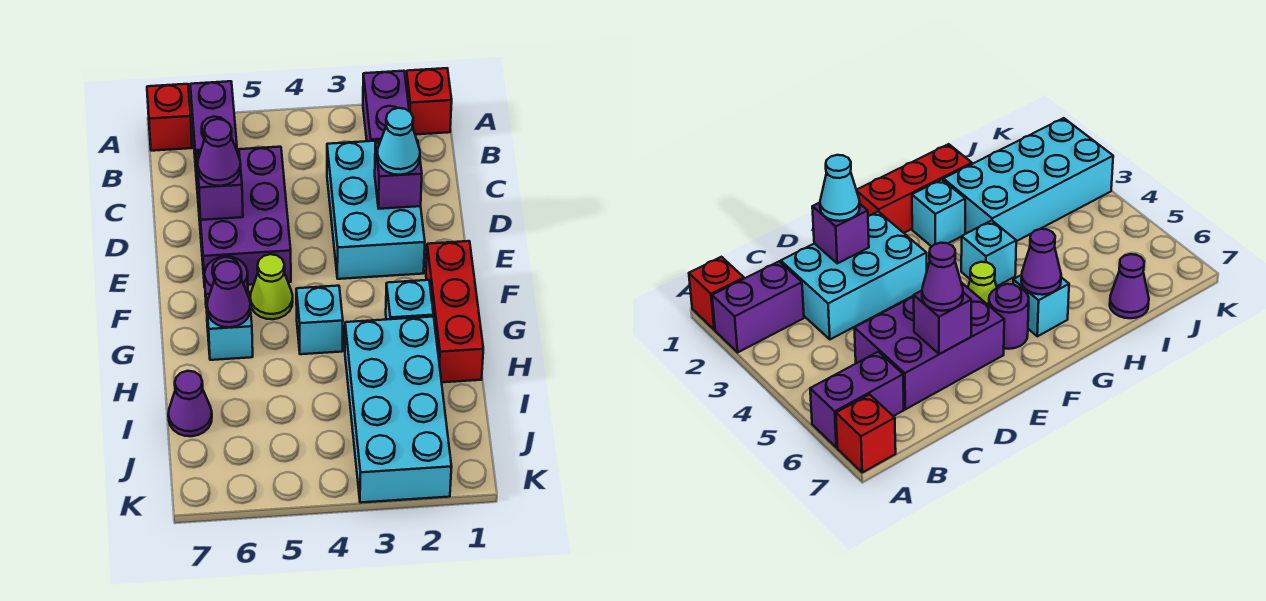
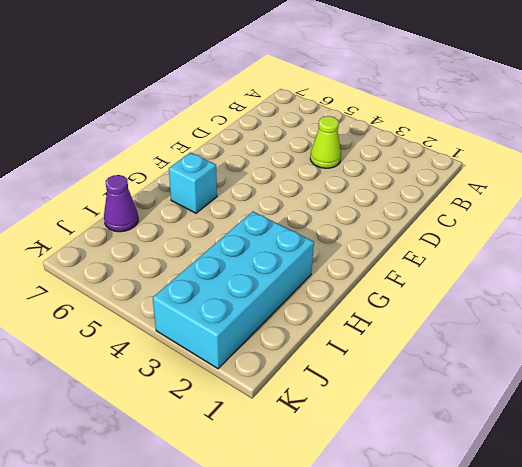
lime 1x1 cone [310,116,341,168] -> lime 1x1 cone moved to [250,254,293,319]
none -> red 1x1 brick [406,68,452,135]
none -> purple 1x2 brick [363,71,409,141]
none -> purple 1x2 brick [190,81,237,167]

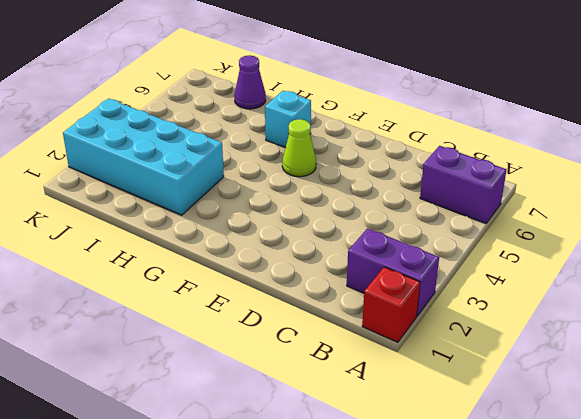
none -> red 1x1 brick [147,84,192,151]
none -> cyan 2x3 brick [327,141,425,279]
none -> purple 2x3 brick [195,147,291,287]

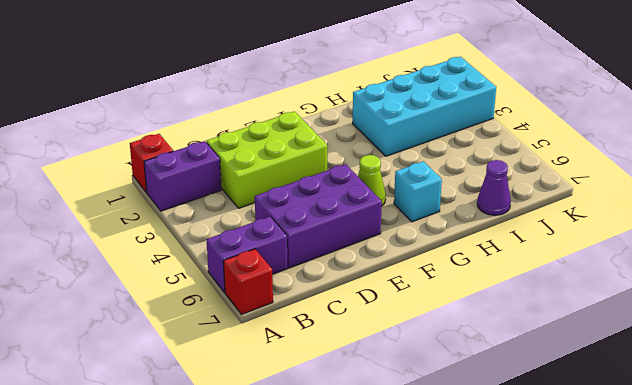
lime 2x3 brick [206,111,327,208] -> cyan 2x3 brick [327,141,425,279]
none -> red 1x3 brick [426,241,483,382]
none -> purple 1x1 round brick [205,256,248,308]
none -> cyan 1x1 brick [386,280,433,319]

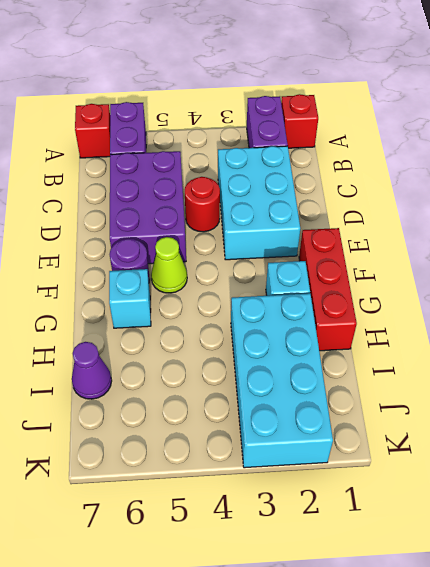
red 1x1 round brick [185,177,220,232] -> none
none -> cyan 1x1 brick [296,286,343,354]
none -> purple 1x1 brick [375,140,422,209]
none -> purple 1x1 brick [197,151,243,220]

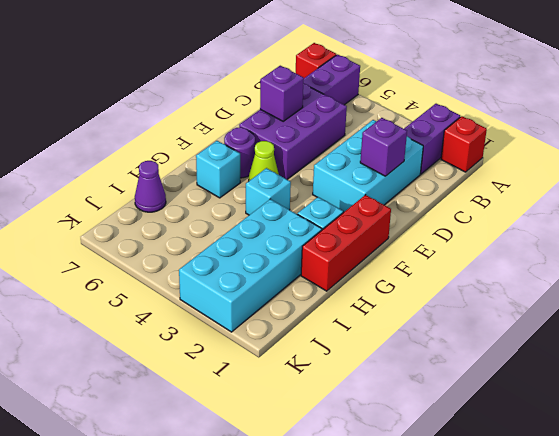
none -> purple 1x1 cone [207,261,250,327]
none -> cyan 1x1 cone [377,108,420,175]
none -> purple 1x1 cone [198,119,241,186]

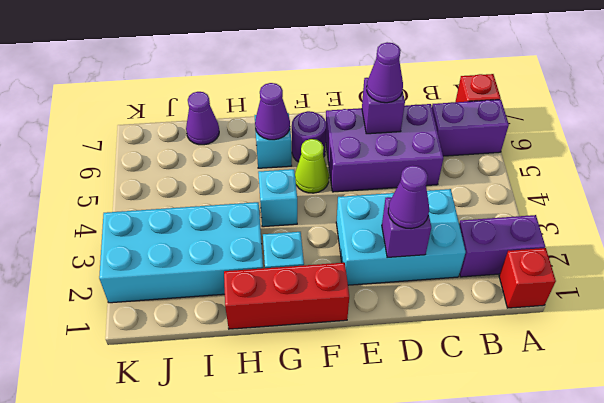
purple 1x1 cone [388,165,429,229] -> cyan 1x1 cone [377,108,420,175]

